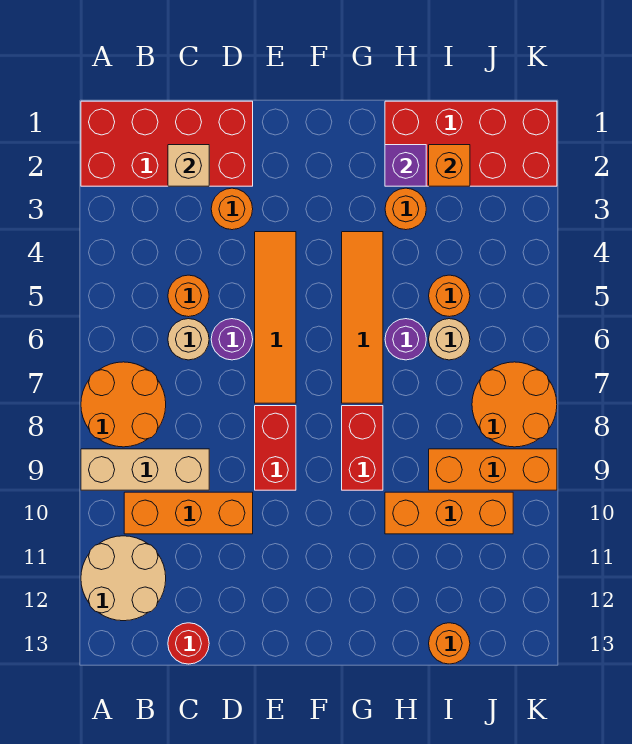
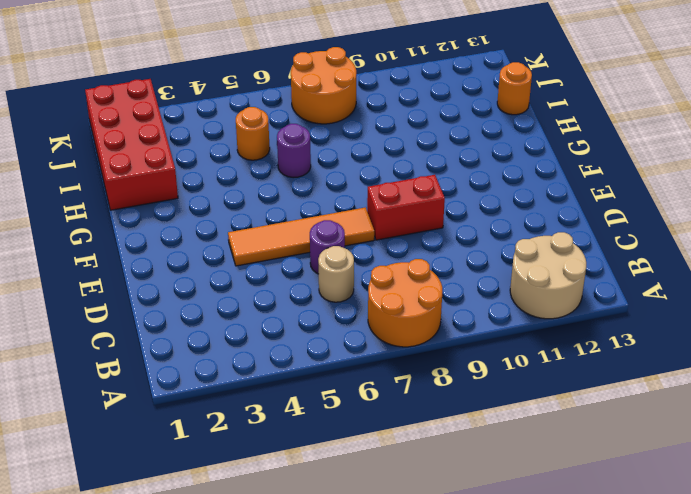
none -> red 2x4 brick [81,101,253,186]
none -> tan 1x3 brick [81,449,209,490]
none -> orange 1x3 brick [124,492,253,534]

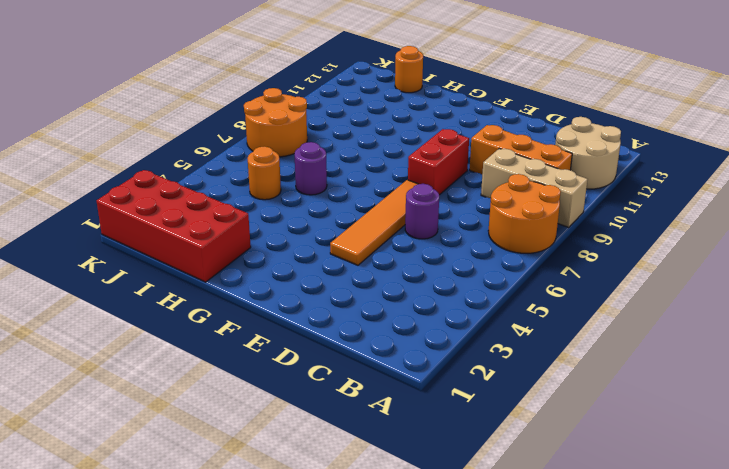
none -> red 2x4 brick [81,101,253,186]
none -> orange 1x1 round brick [168,275,209,317]
none -> tan 1x1 round brick [168,319,209,360]

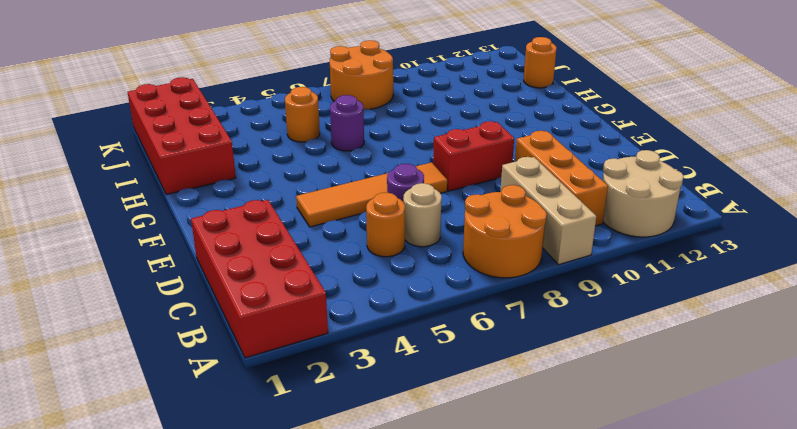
none -> red 1x1 round brick [168,623,209,664]
none -> orange 1x1 round brick [211,188,253,230]
none -> orange 1x4 tile [342,232,383,403]

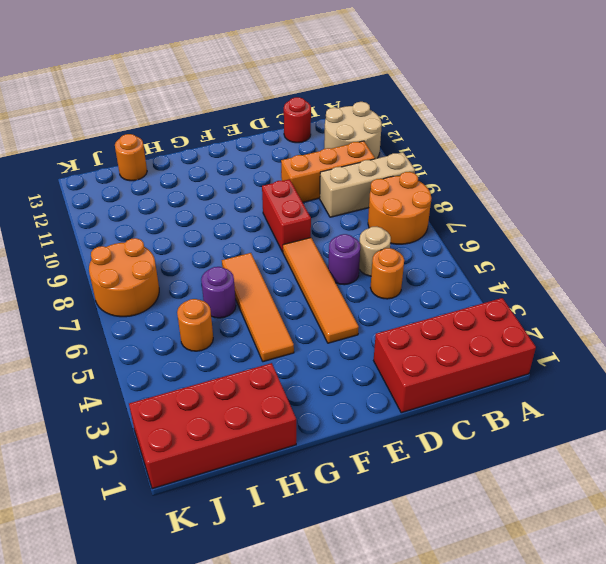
none -> orange 1x1 round brick [211,188,253,230]
none -> red 1x2 brick [342,406,383,490]
none -> orange 1x1 round brick [385,188,426,230]

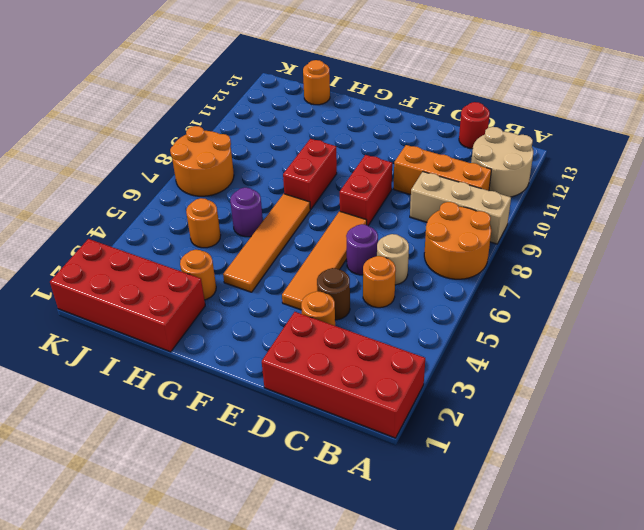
brown 1x1 round brick [317,268,350,320] -> none
none -> orange 1x3 brick [385,492,513,534]
none -> tan 1x1 round brick [429,319,470,360]
none -> orange 1x3 brick [429,449,557,490]

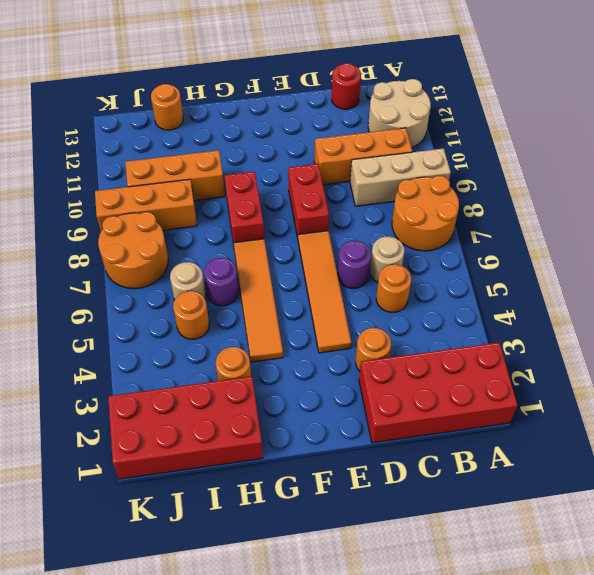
none -> tan 1x1 brick [168,145,209,186]
none -> purple 1x1 brick [385,145,426,186]
none -> orange 1x1 brick [429,145,470,186]

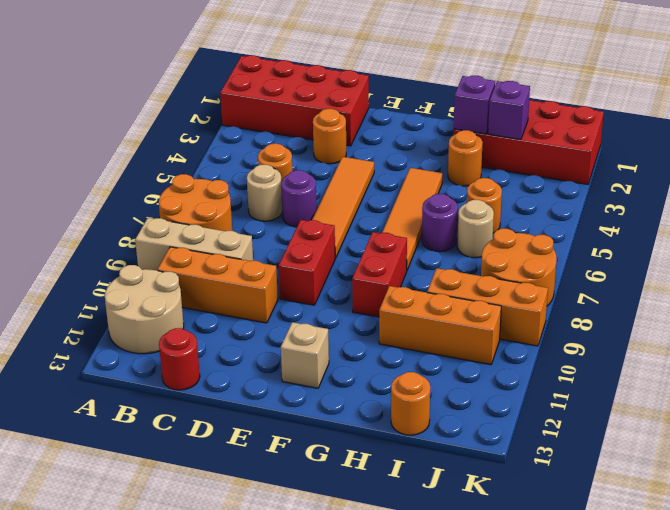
tan 1x1 brick [281,322,329,388] -> tan 1x1 brick moved to [168,145,209,186]
purple 1x1 brick [488,81,530,140] -> orange 1x1 brick [429,145,470,186]

